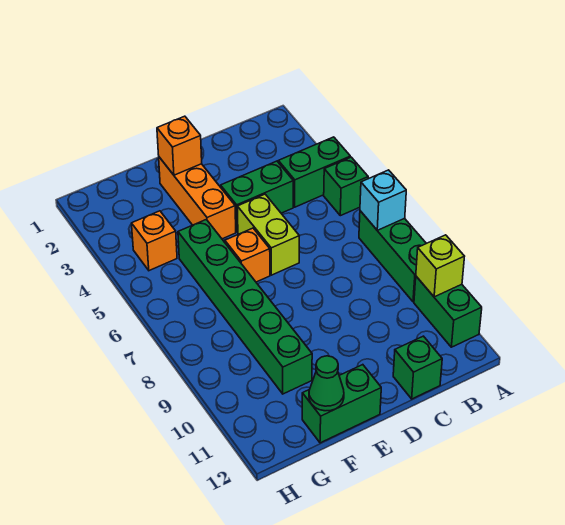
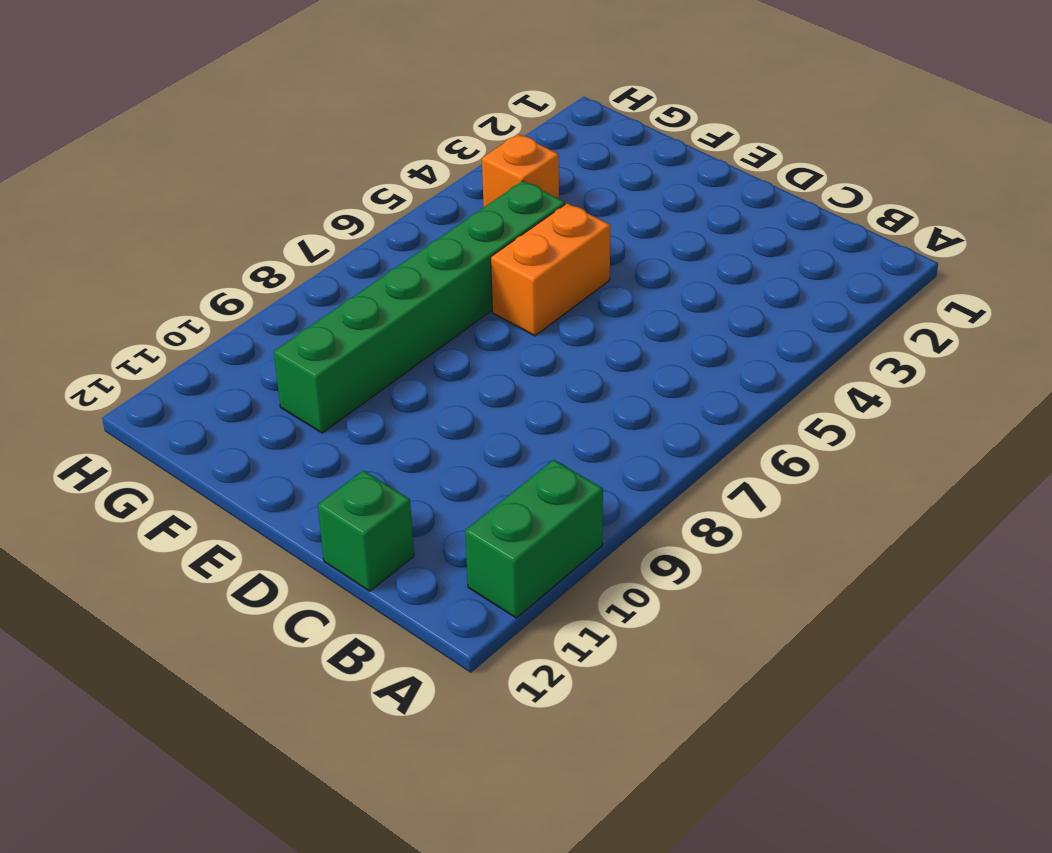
orange 1x2 brick [491,203,610,336] -> orange 1x1 brick [225,228,270,282]
none -> green 1x2 brick [278,137,350,207]
none -> green 1x1 brick [324,157,368,216]
none -> green 1x3 brick [359,211,426,302]

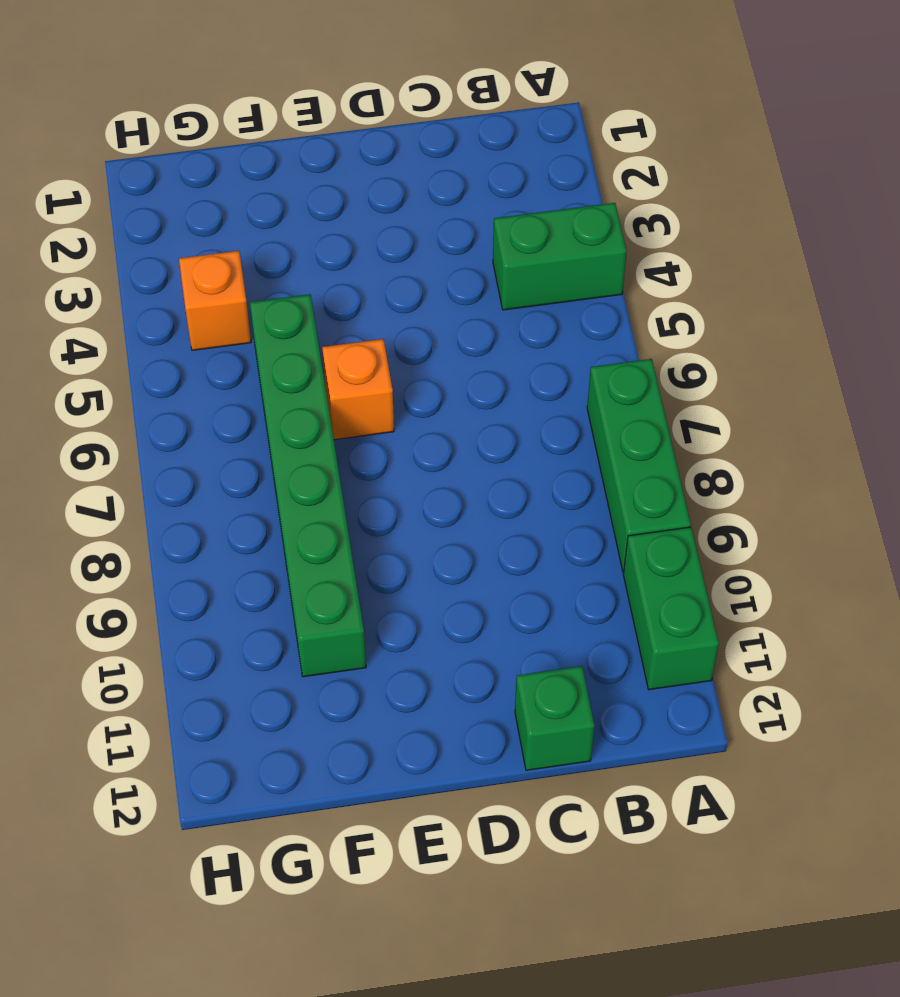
none -> green 1x1 brick [324,157,368,216]
none -> green 1x2 brick [221,161,293,232]
none -> lime 1x2 brick [237,194,299,275]

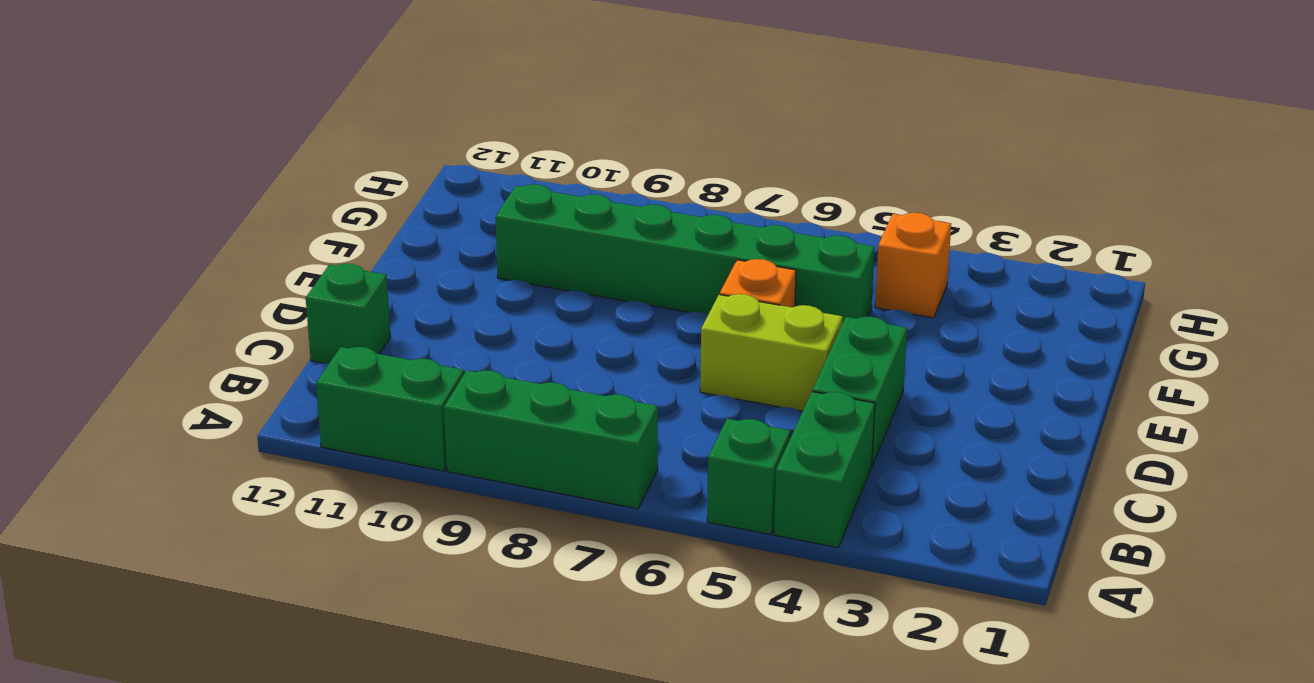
none -> orange 1x3 brick [159,157,236,239]
none -> green 1x2 brick [302,365,381,443]
none -> cyan 1x1 brick [360,170,406,230]

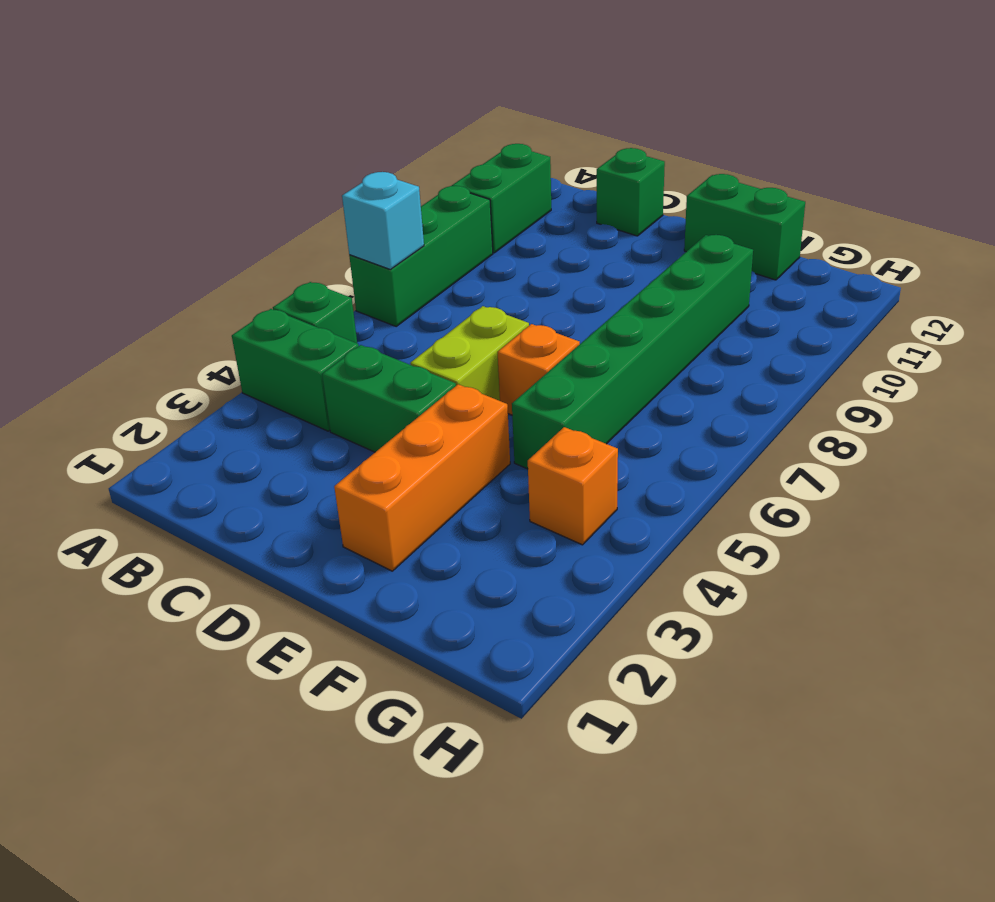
none -> lime 1x1 brick [416,235,464,297]
none -> orange 1x1 brick [157,116,202,175]
none -> green 1x1 cone [309,356,344,411]

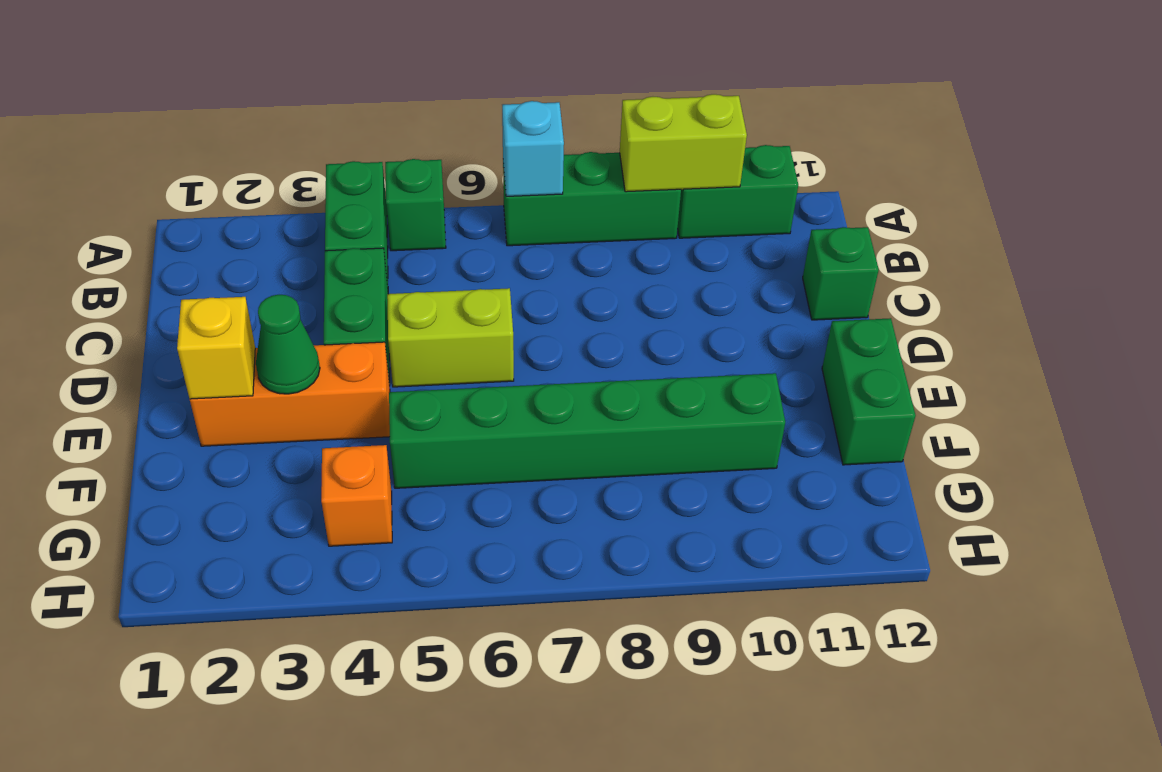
lime 1x2 brick [620,94,747,192] -> lime 1x1 brick [416,235,464,297]
yellow 1x1 brick [177,297,255,399] -> orange 1x1 brick [157,116,202,175]
green 1x1 cone [256,295,320,394] -> green 1x1 cone moved to [309,356,344,411]
none -> orange 1x1 brick [225,228,270,282]

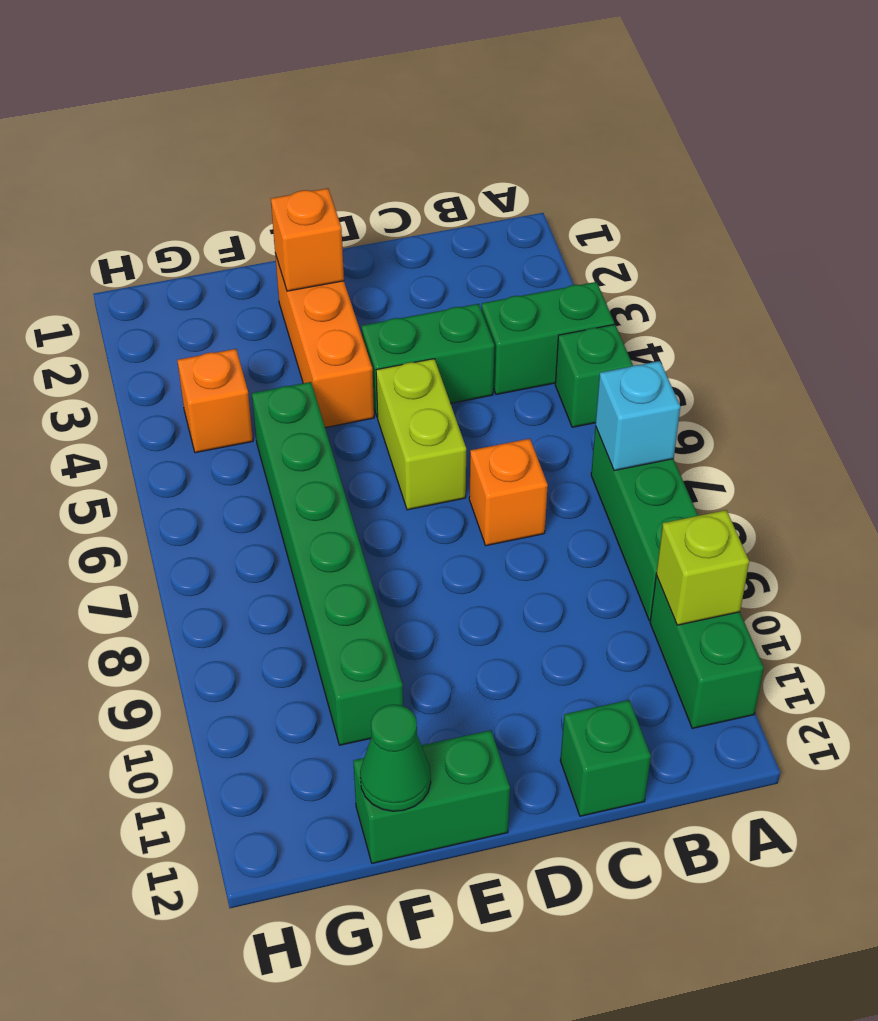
orange 1x1 brick [469,439,548,546] -> orange 1x1 brick moved to [225,228,270,282]

